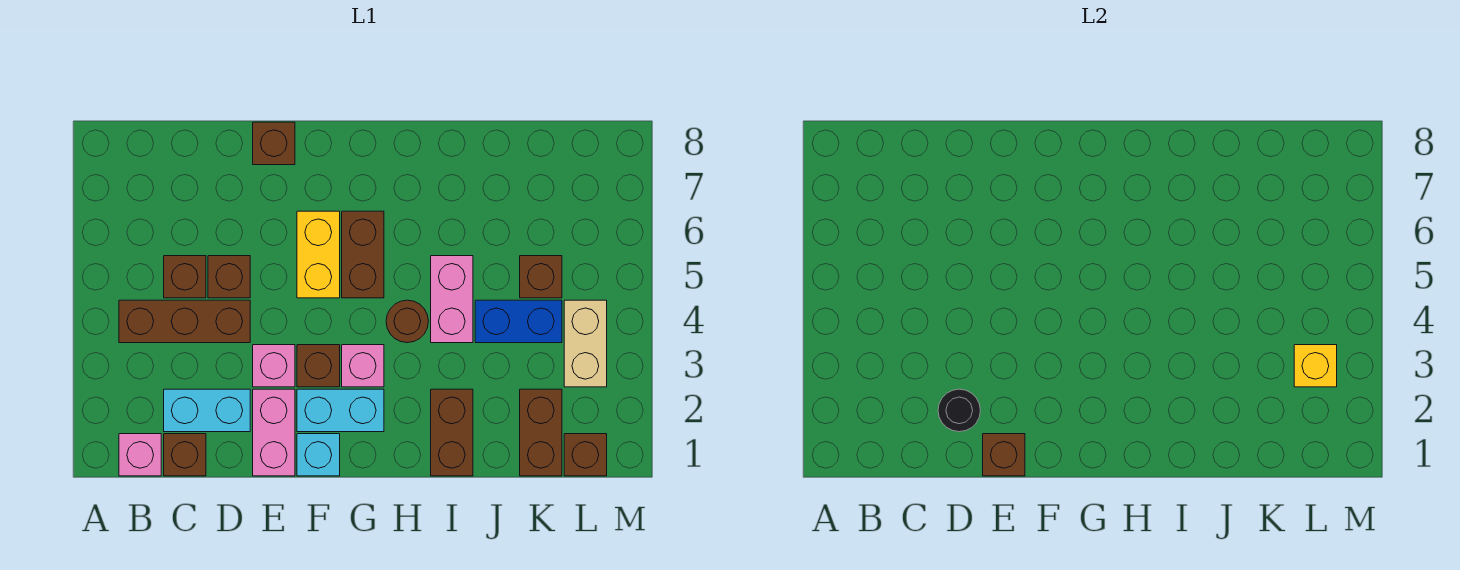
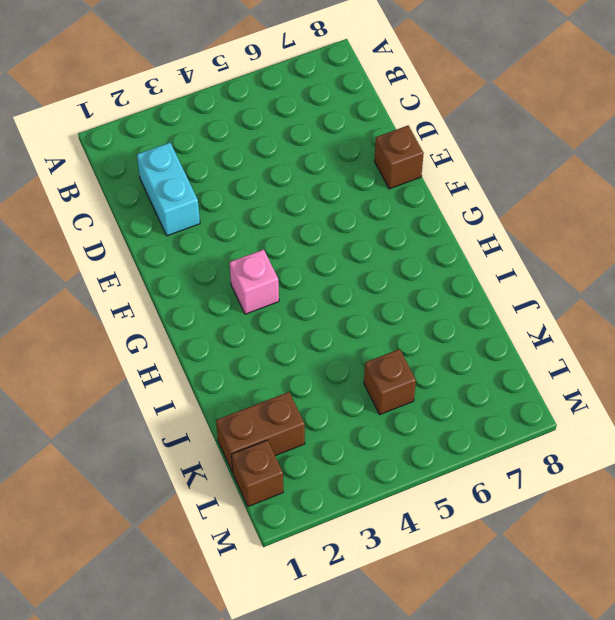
none -> pink 1x1 brick [119,434,161,476]
none -> brown 1x3 brick [119,300,250,343]
none -> brown 1x1 brick [164,434,206,476]

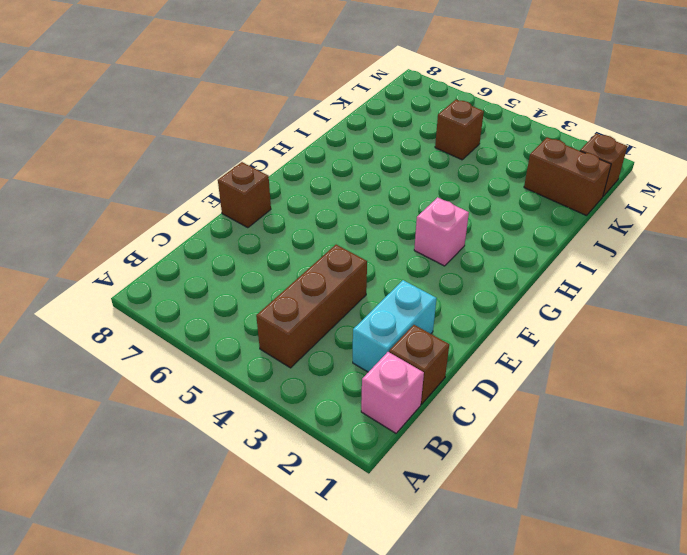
none -> brown 1x1 brick [164,256,206,298]
none -> brown 1x1 brick [208,256,250,298]
none -> pink 1x2 brick [253,389,295,476]

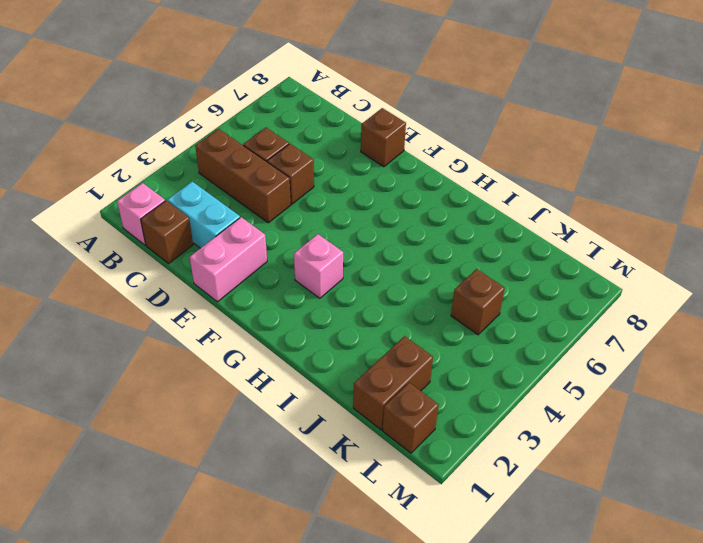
none -> pink 1x1 brick [253,345,295,387]
none -> cyan 1x1 brick [297,434,340,476]
none -> cyan 1x2 brick [297,389,384,432]

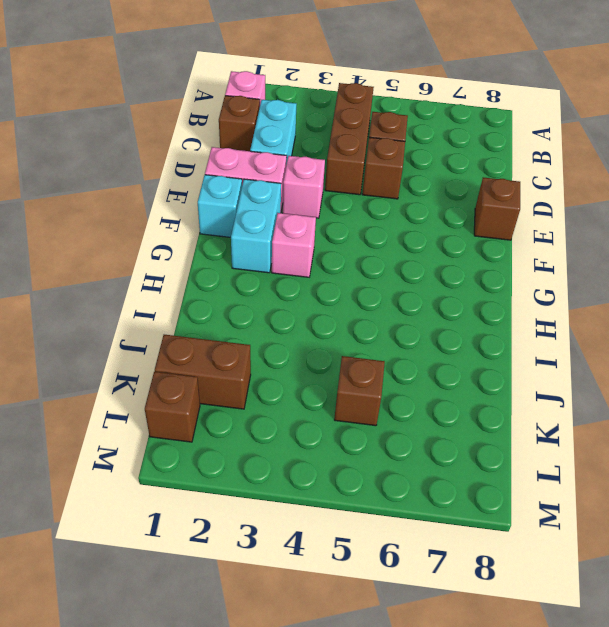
none -> brown 1x1 brick [297,345,340,387]
none -> yellow 1x2 brick [297,211,340,298]
none -> brown 1x2 brick [342,211,384,298]

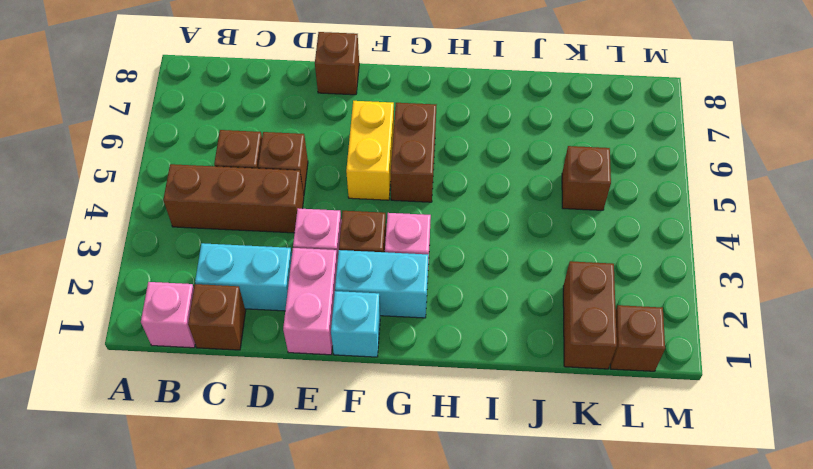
none -> brown 1x1 round brick [386,300,428,343]
none -> brown 1x2 brick [431,389,473,476]
none -> pink 1x2 brick [431,256,473,343]

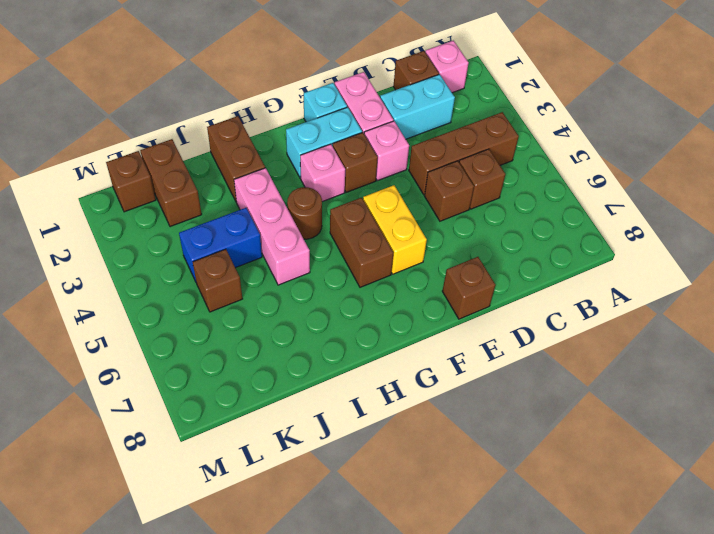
pink 1x3 brick [234,168,310,285] -> pink 1x2 brick [431,256,473,343]
none -> tan 1x2 brick [564,300,607,387]
none -> black 1x1 round brick [938,389,980,432]
none -> brown 1x1 brick [983,434,1025,476]

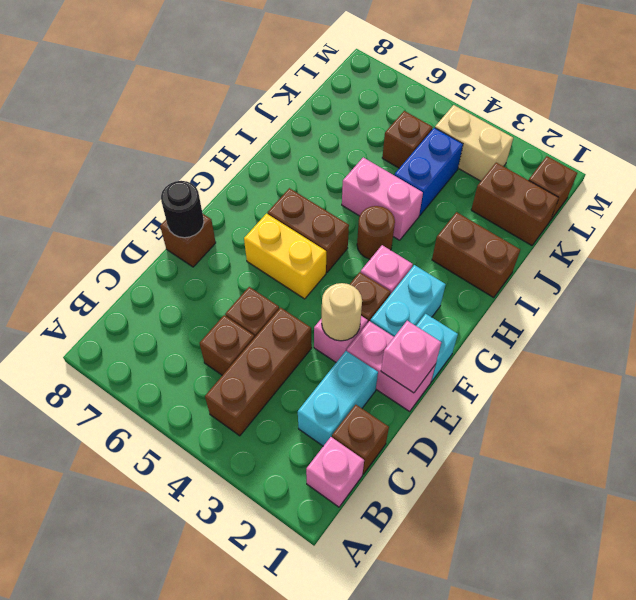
pink 1x1 brick [381,321,441,393] -> brown 1x1 brick [983,434,1025,476]
tan 1x1 round brick [322,283,362,341] -> none
black 1x1 round brick [161,181,204,238] -> black 1x1 round brick moved to [938,389,980,432]
none -> yellow 1x1 brick [1294,345,1337,387]

